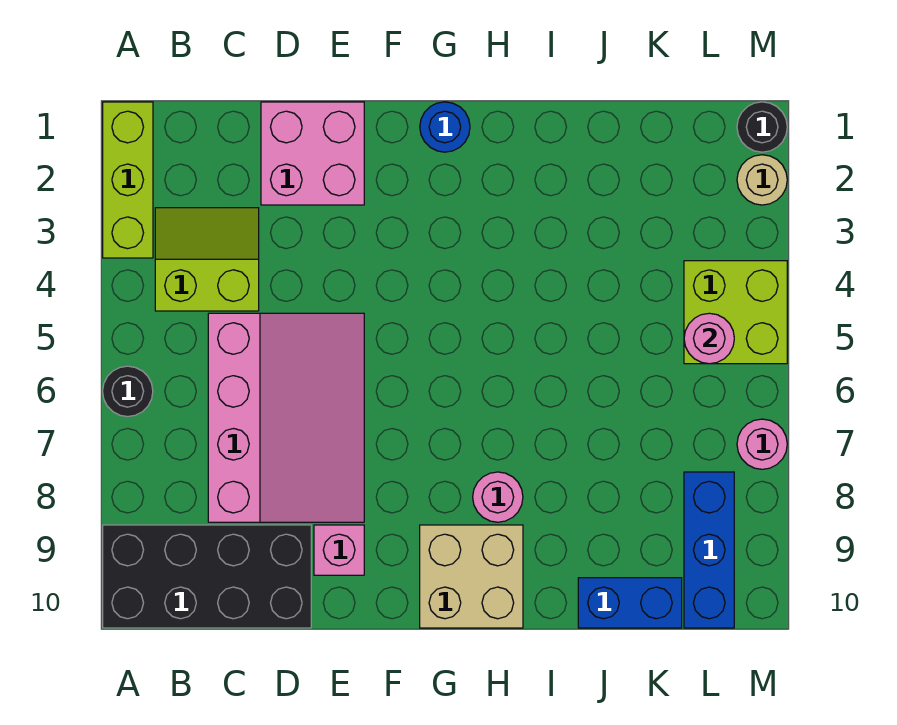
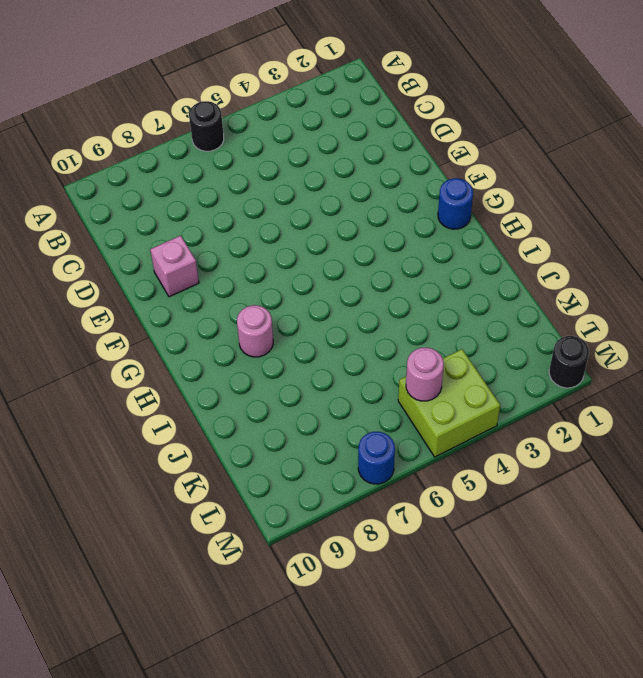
blue 1x1 round brick [358,432,395,484] -> pink 1x1 round brick [737,419,787,469]
none -> lime 1x3 brick [103,102,153,258]
none -> black 2x4 brick [103,525,311,628]
none -> lime 2x2 slope [155,208,259,311]

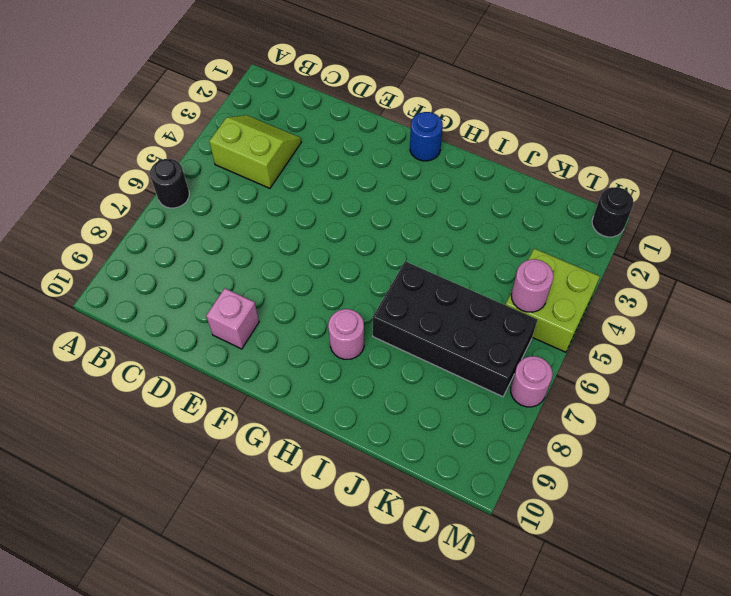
black 2x4 brick [373,261,537,397] -> black 2x4 brick moved to [103,525,311,628]
none -> lime 1x3 brick [103,102,153,258]
none -> pink 3x4 slope [208,313,364,522]
none -> pink 2x2 brick [261,102,364,205]

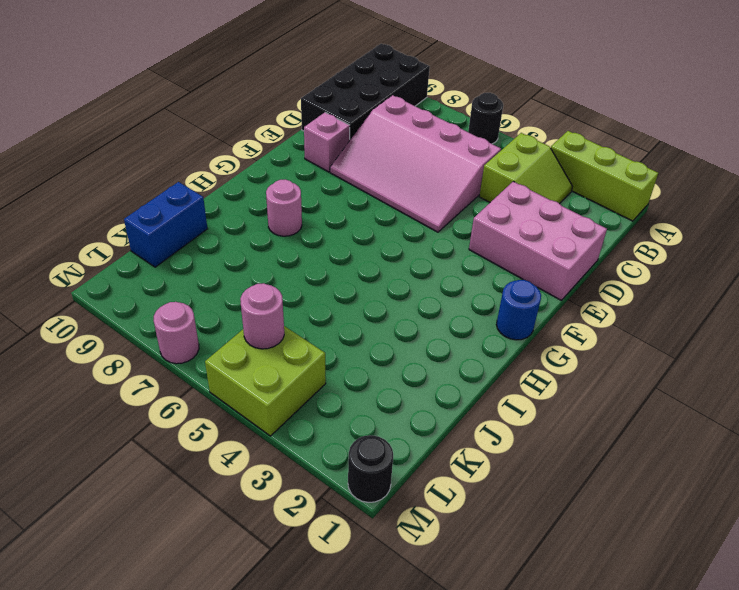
pink 2x3 brick [469,181,607,300] -> pink 2x2 brick [261,102,364,205]
none -> tan 2x2 brick [420,525,523,628]
none -> blue 1x3 brick [684,472,734,628]
none -> tan 1x1 round brick [737,155,787,205]

